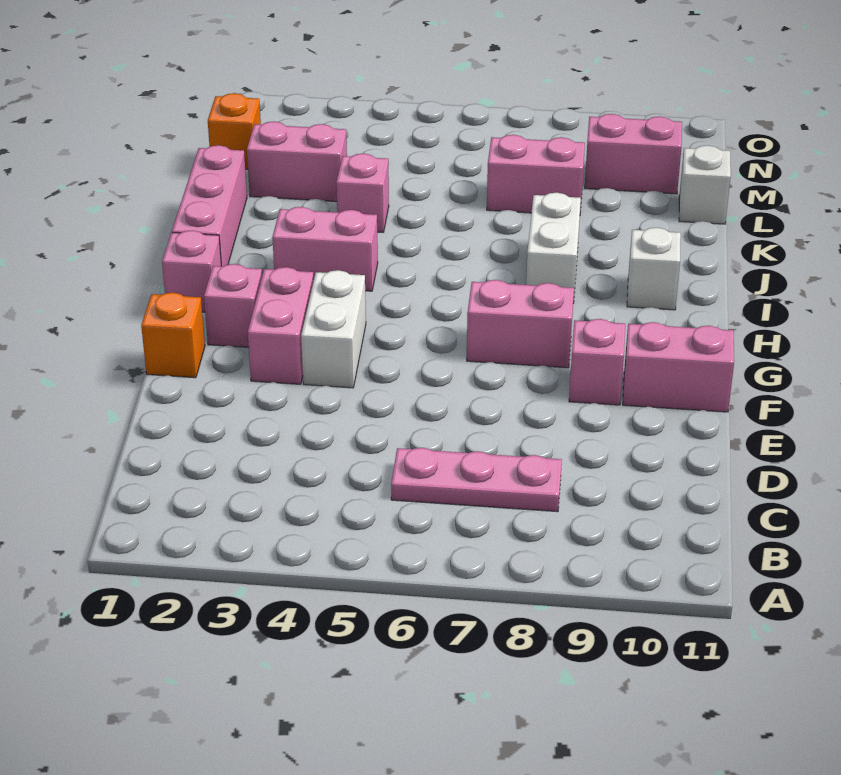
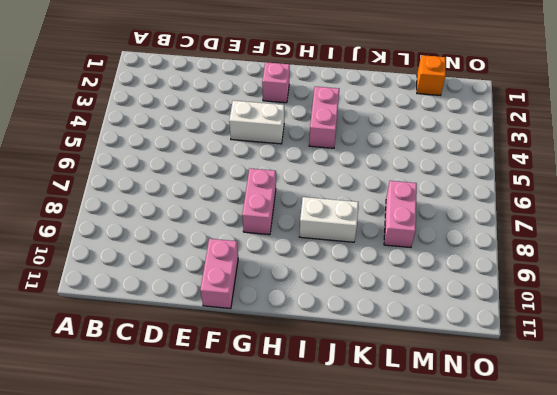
none -> pink 1x3 plate [391,448,562,512]
none -> orange 1x1 brick [141,292,205,378]
none -> pink 1x2 brick [248,267,314,384]

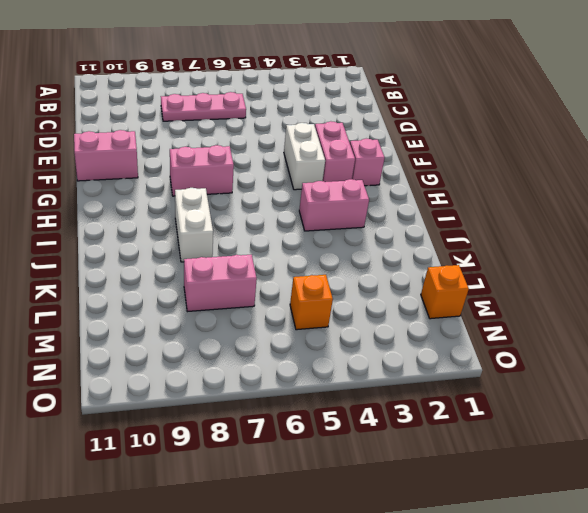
orange 1x1 brick [290,275,333,330] -> orange 1x1 brick moved to [141,292,205,378]
none -> pink 1x1 brick [569,319,625,405]
none -> pink 1x1 brick [162,230,221,312]
none -> pink 1x3 brick [172,145,247,266]

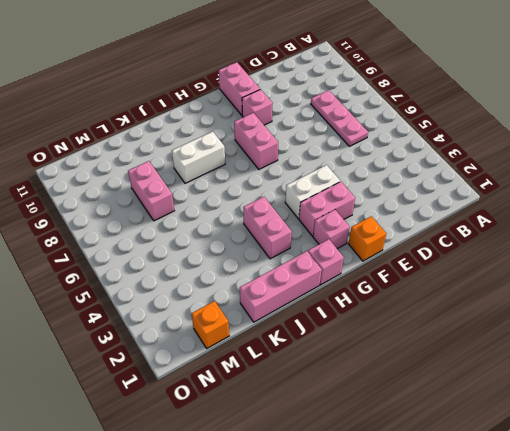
none -> white 1x1 brick [627,228,681,310]
none -> pink 1x1 brick [336,153,389,232]
none -> pink 1x2 brick [247,121,347,202]

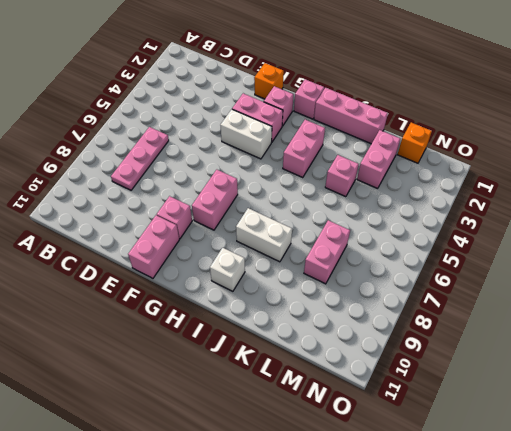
none -> white 1x1 brick [679,145,731,224]
none -> pink 1x2 brick [585,114,682,194]

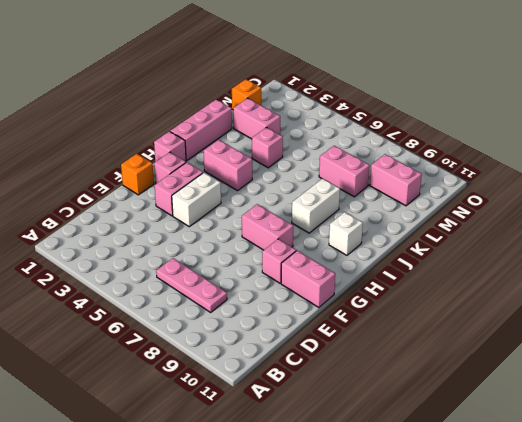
none -> white 1x1 brick [679,145,731,224]

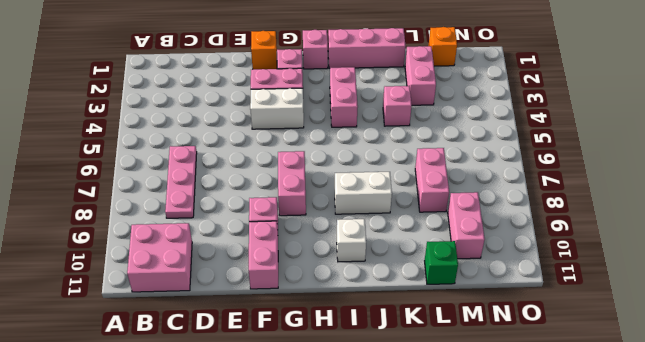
pink 2x2 brick [127,223,192,292] -> none
green 1x1 brick [425,241,458,284] -> white 1x1 brick [679,145,731,224]

